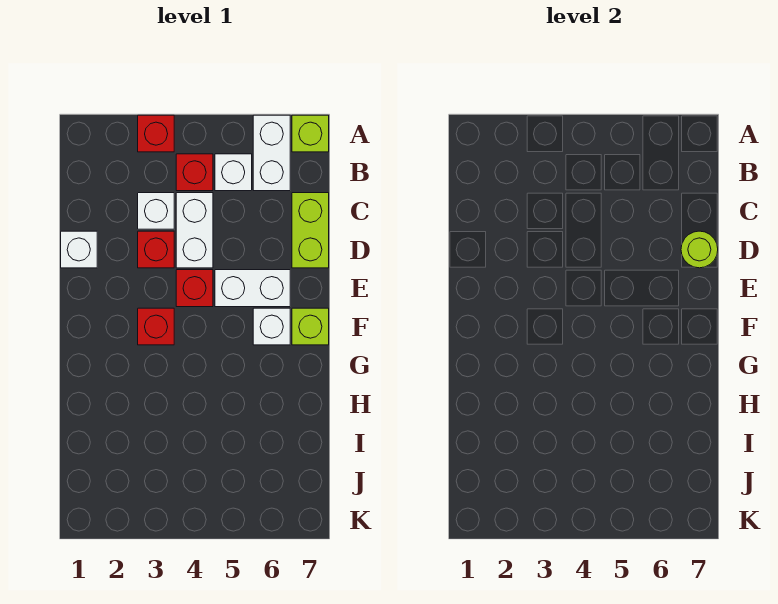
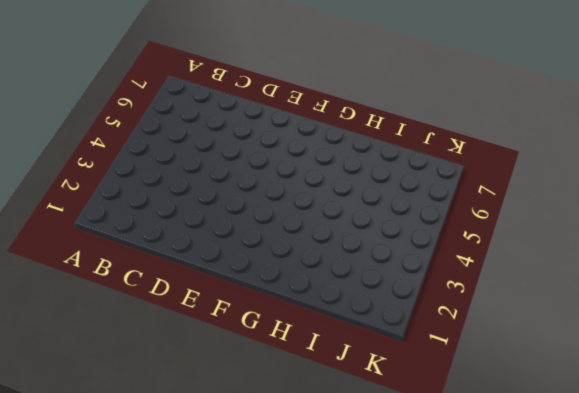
none -> red 1x1 brick [138,115,174,152]
none -> white 1x2 brick [253,115,290,191]
none -> lime 1x1 brick [292,115,329,152]

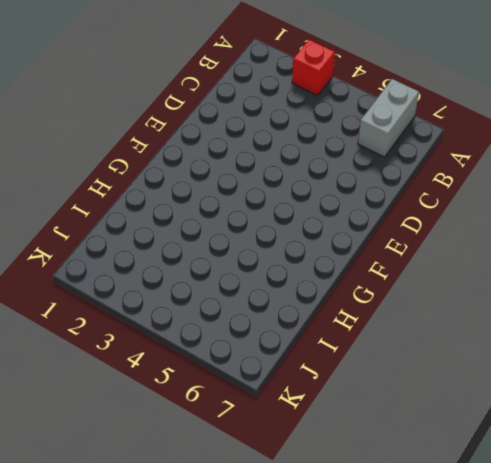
grey 1x2 brick [358,79,419,157] -> white 1x2 brick [253,115,290,191]
none -> lime 1x1 brick [292,115,329,152]
none -> red 1x1 brick [176,154,213,191]
none -> white 1x1 brick [215,154,252,191]

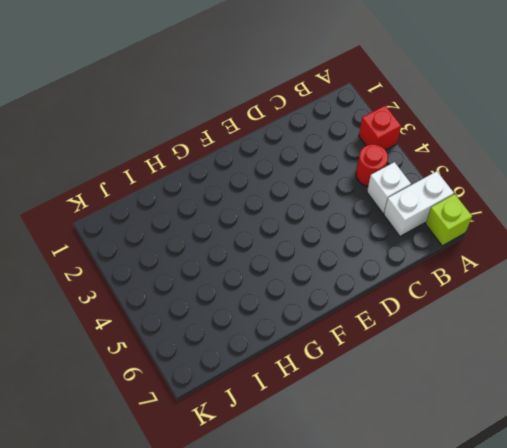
red 1x1 round brick [356,144,388,186] -> red 1x1 brick [176,154,213,191]
none -> white 1x1 brick [138,193,174,229]
none -> white 1x2 brick [176,193,213,268]
none -> lime 1x2 brick [292,193,329,268]

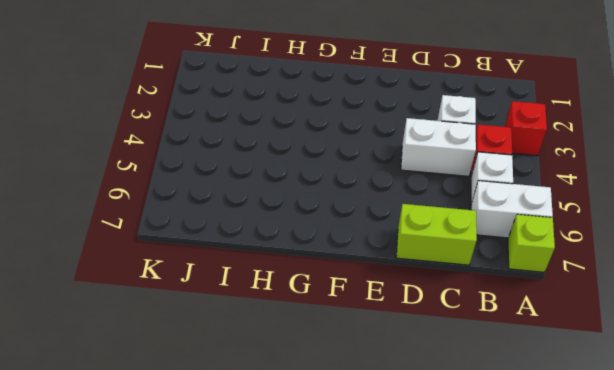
none -> white 1x1 brick [61,231,97,268]
none -> red 1x1 brick [138,231,174,268]
none -> red 1x1 brick [176,270,213,307]

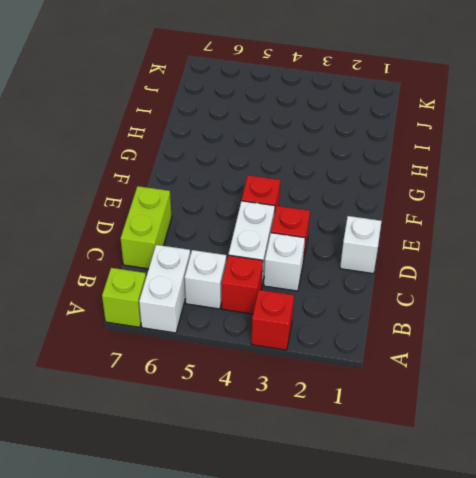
none -> white 1x2 brick [215,270,290,307]
none -> red 1x1 brick [138,308,174,345]
none -> white 1x1 brick [253,308,290,345]

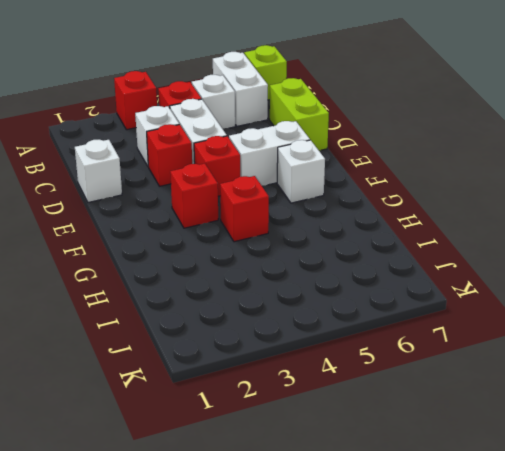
red 1x1 brick [220,176,269,242] -> none
none -> lime 1x1 brick [292,308,329,345]
none -> lime 1x1 round brick [681,231,718,268]

